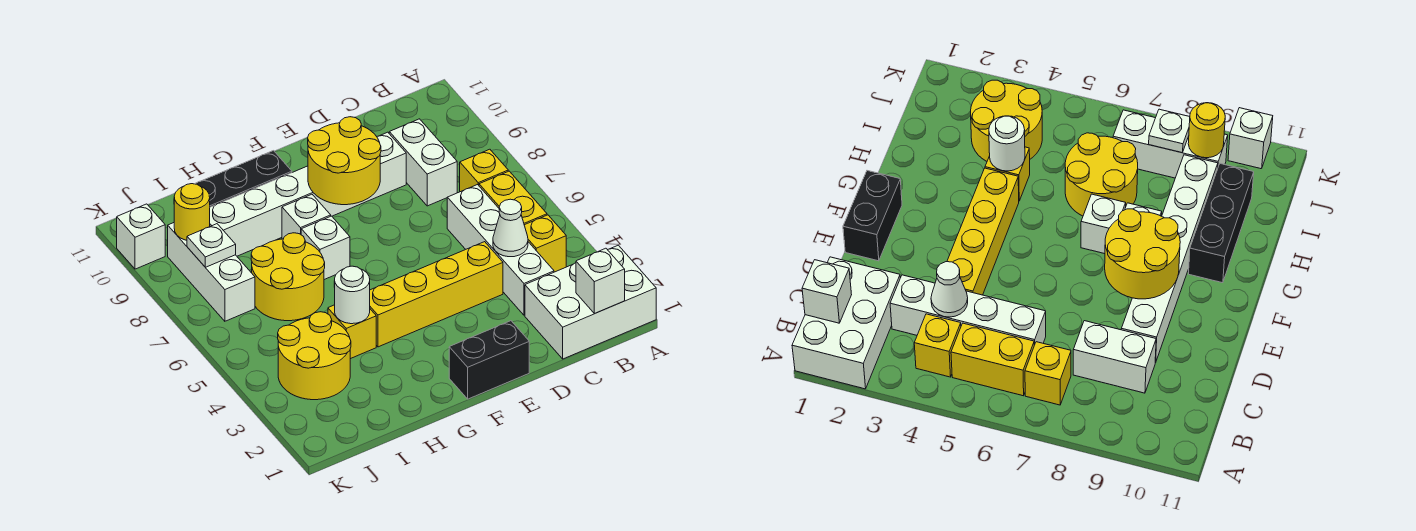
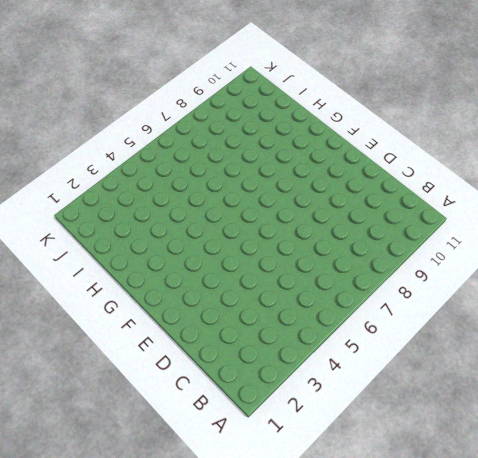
none -> white 2x3 brick [525,245,656,359]
none -> yellow 1x1 brick [524,215,566,272]
none -> yellow 1x2 brick [479,171,547,225]

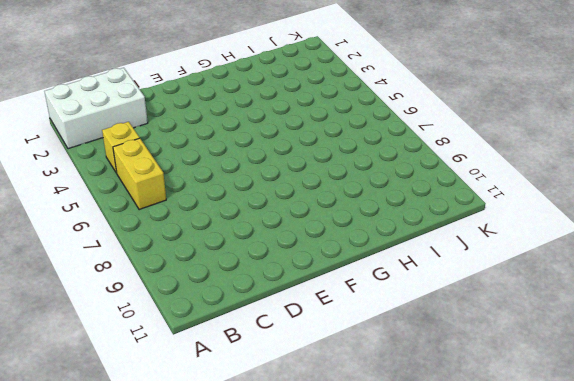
none -> yellow 1x1 brick [460,149,508,192]
none -> white 1x4 brick [447,185,554,315]
none -> white 1x2 brick [389,119,457,206]

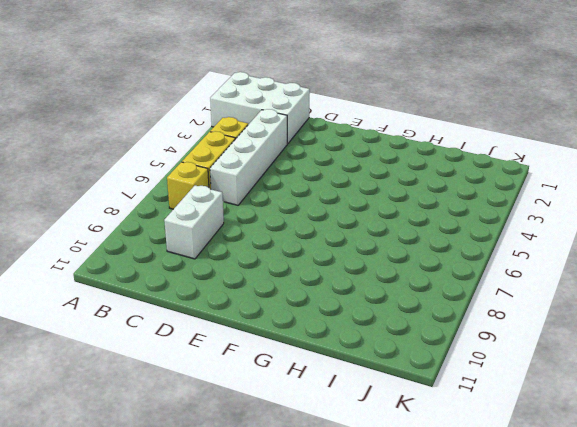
none -> yellow 1x4 brick [370,242,503,347]
none -> white 1x6 brick [210,132,406,256]
none -> black 1x2 brick [449,321,529,399]

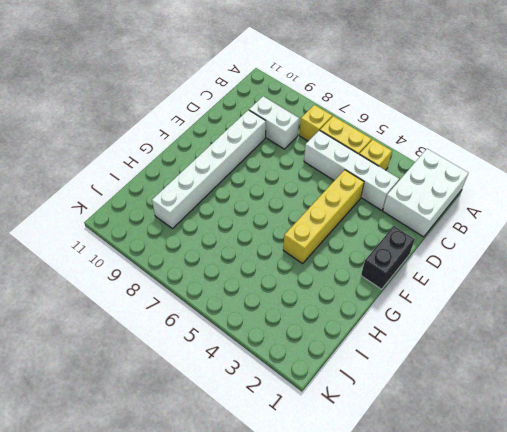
none -> white 1x1 brick [301,216,350,280]
none -> white 1x1 brick [282,194,331,239]
none -> black 1x3 brick [195,151,292,207]

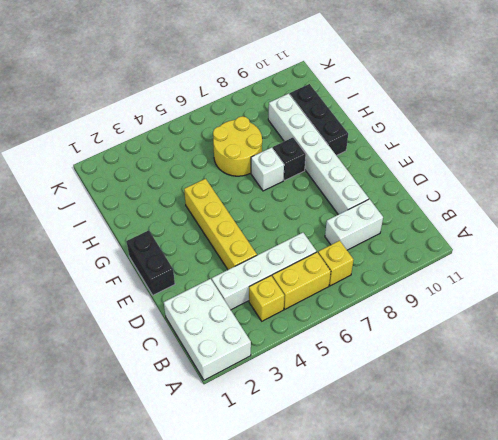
black 1x1 brick [273,137,306,181] -> white 1x1 brick [282,194,331,239]
none -> yellow 1x1 brick [328,305,376,359]
none -> yellow 2x2 round brick [278,312,351,400]
none -> white 1x3 brick [168,223,255,321]

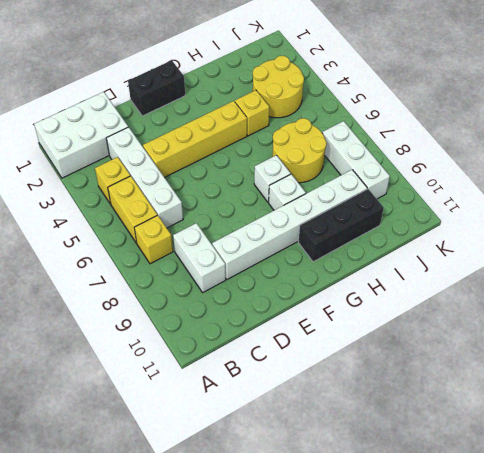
none -> white 1x1 brick [117,204,165,269]
none -> white 1x1 brick [576,248,625,313]
none -> white 1x1 cone [493,199,528,257]

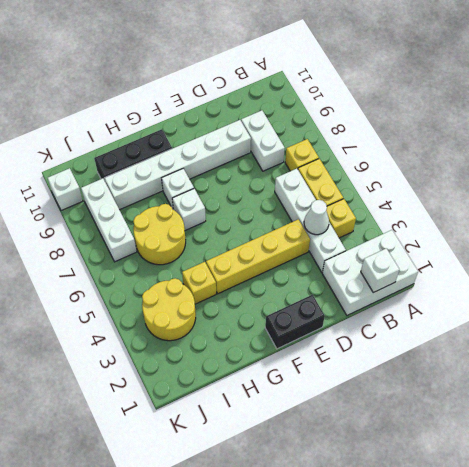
none -> yellow 2x2 round brick [308,117,381,205]
none -> white 1x1 round brick [335,266,370,324]
none -> white 1x1 plate [187,224,236,267]

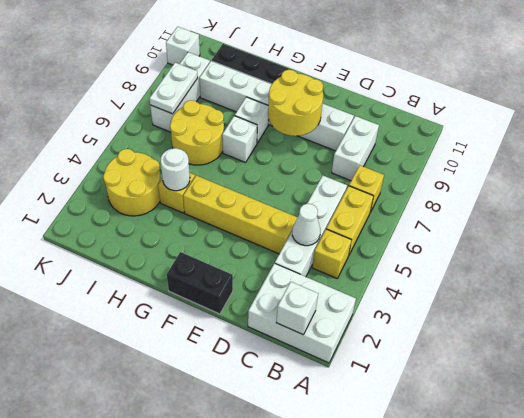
white 1x2 plate [149,63,198,114] -> white 1x1 plate [187,224,236,267]
none -> yellow 1x1 round brick [174,184,210,240]

